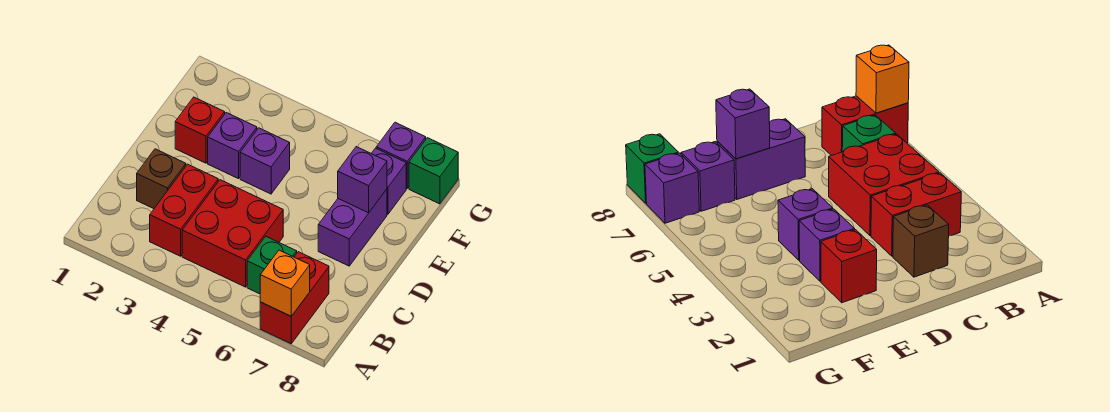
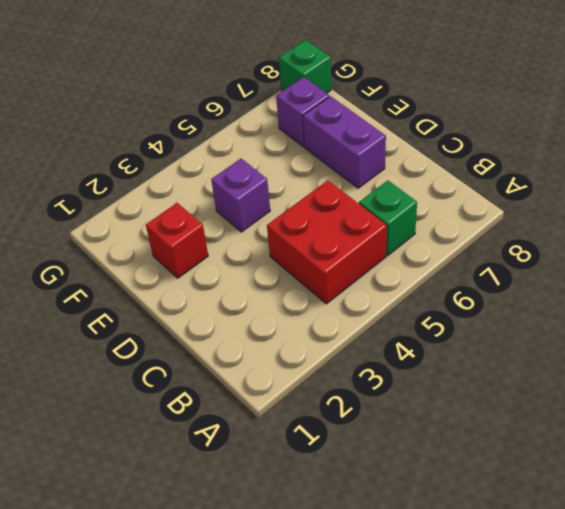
none -> red 1x2 brick [260,252,329,344]
none -> red 1x2 brick [150,164,218,256]
none -> brown 1x1 brick [137,149,186,209]

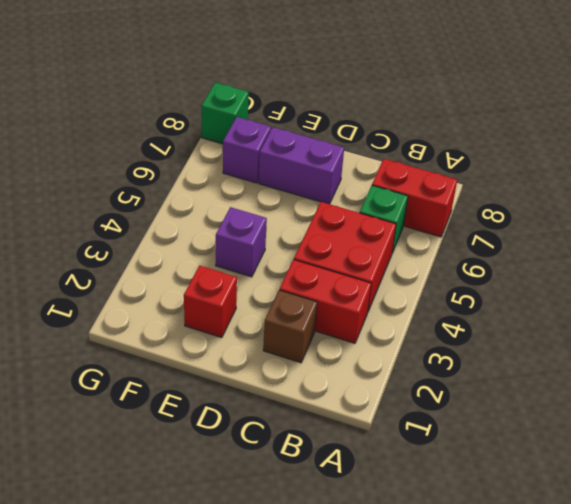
none -> purple 1x1 brick [208,113,257,179]
none -> purple 1x1 brick [376,122,426,188]
none -> orange 1x1 brick [260,250,310,316]

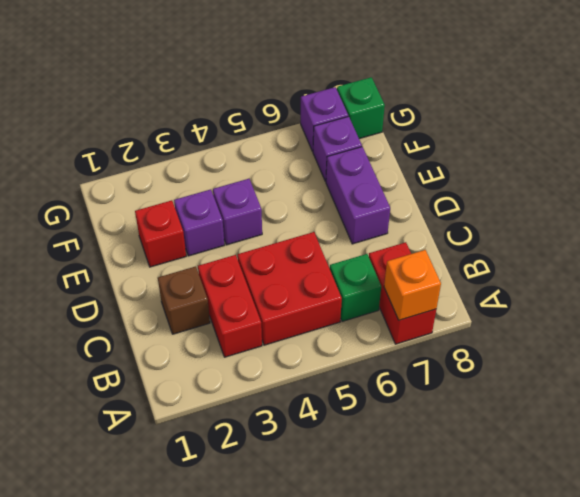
none -> purple 1x1 brick [338,147,387,213]

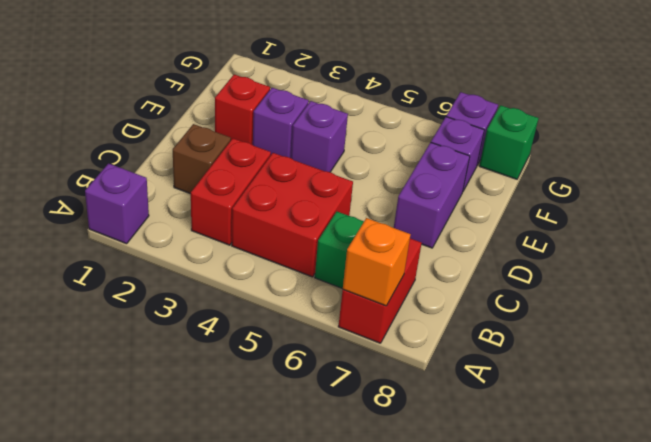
purple 1x1 brick [85,164,149,244] -> purple 1x1 brick moved to [338,147,387,213]

